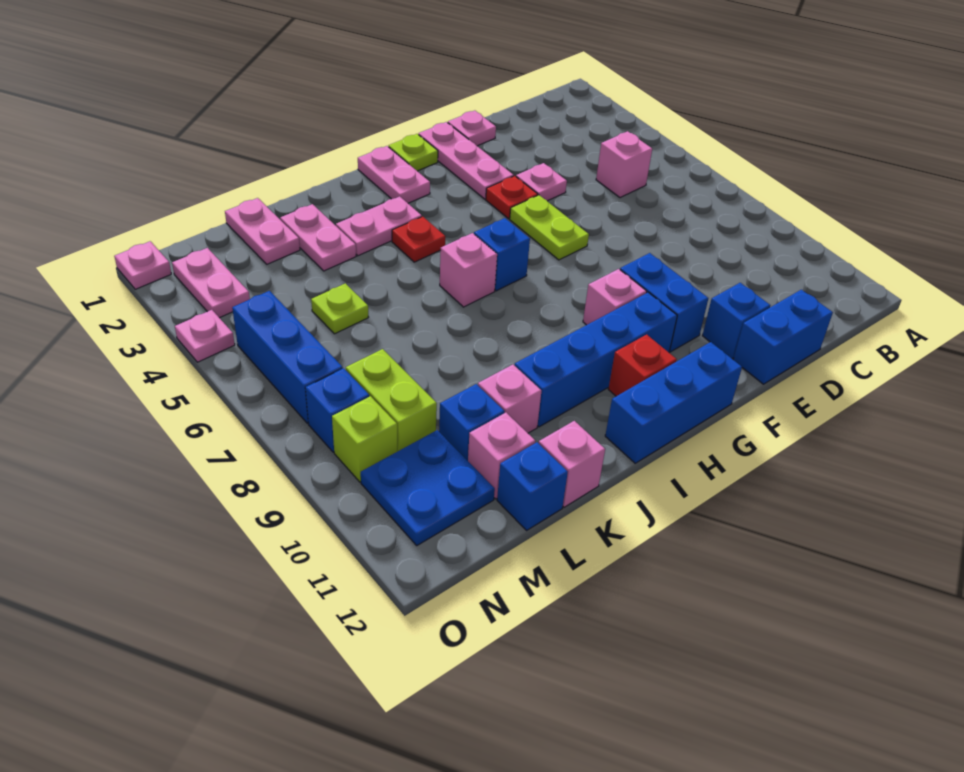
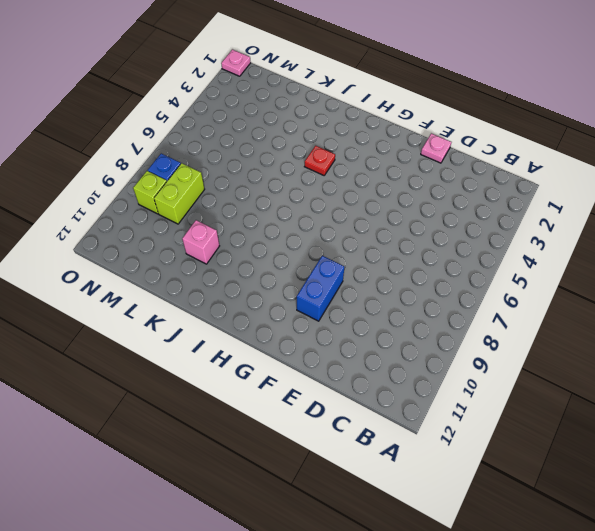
none -> pink 1x1 brick [596,131,652,198]
none -> blue 1x2 brick [733,290,833,384]
none -> pink 1x1 plate [516,163,567,201]
none -> blue 1x1 brick [702,283,770,359]

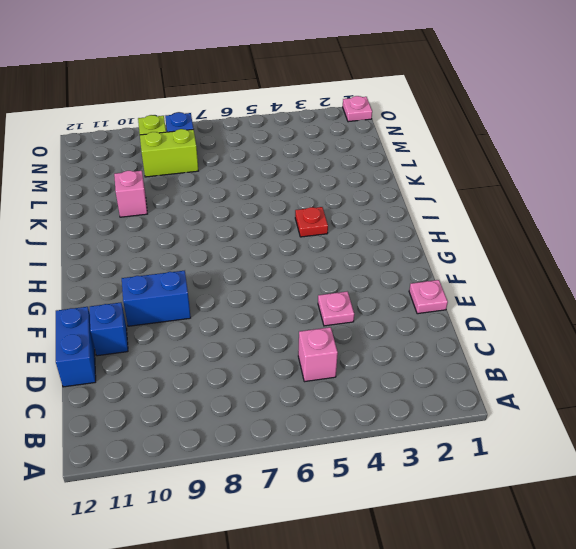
none -> pink 1x3 plate [419,122,514,199]
none -> red 1x1 plate [486,176,538,219]
none -> lime 1x2 plate [510,195,589,260]
none -> lime 1x1 plate [389,134,438,171]

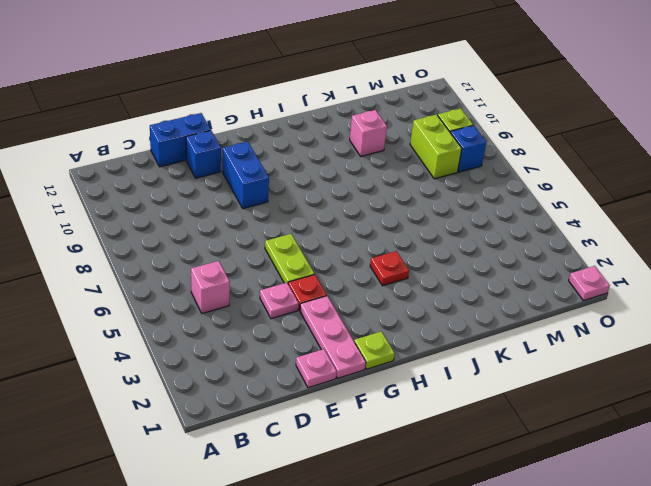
none -> pink 1x1 brick [583,269,647,325]
none -> blue 1x4 brick [515,292,677,427]
none -> blue 1x3 brick [605,342,742,463]
none -> pink 1x2 plate [358,146,430,203]

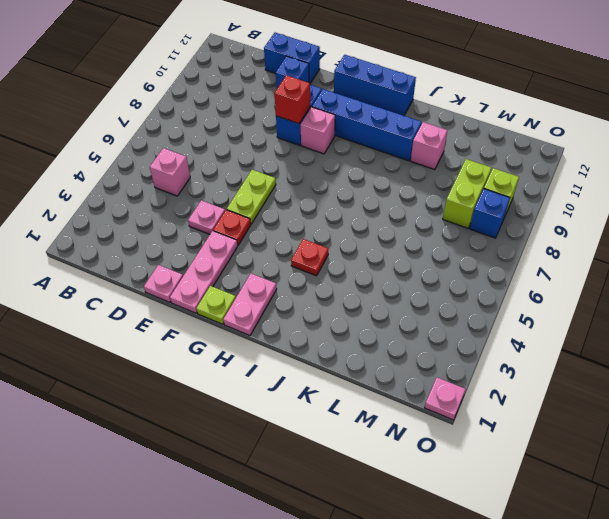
red 1x1 brick [275,75,310,124] -> red 1x1 brick moved to [608,335,677,396]
none -> blue 1x1 brick [474,218,530,291]
none -> pink 1x2 plate [336,196,422,256]
none -> pink 1x1 brick [440,233,497,307]
none -> pink 1x2 plate [280,204,356,271]

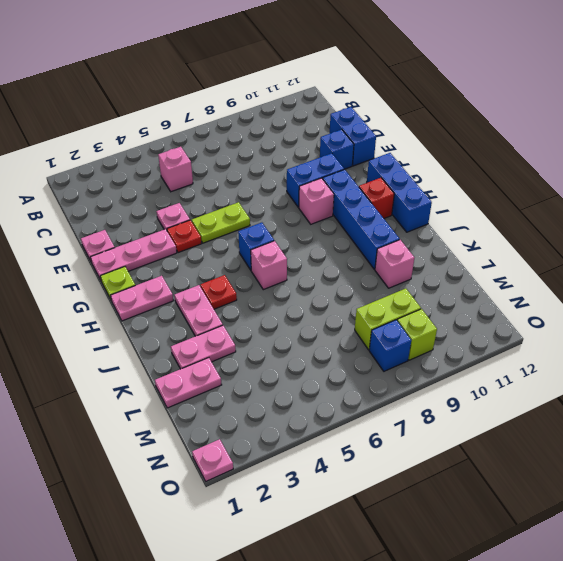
none -> pink 1x1 brick [539,421,605,507]
none -> lime 1x1 plate [311,283,369,334]
none -> blue 1x1 brick [439,384,505,461]
none -> pink 1x1 brick [468,413,535,499]

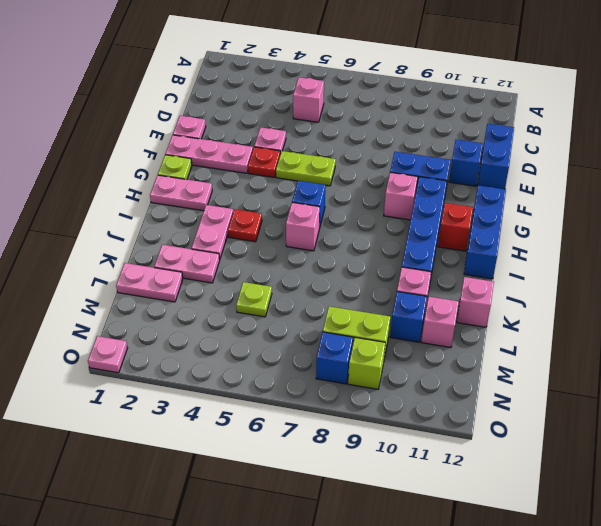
none -> blue 1x1 brick [497,442,568,530]
none -> blue 2x2 plate [361,430,495,545]
none -> pink 1x2 plate [172,248,250,318]
none -> blue 1x3 brick [232,291,343,423]

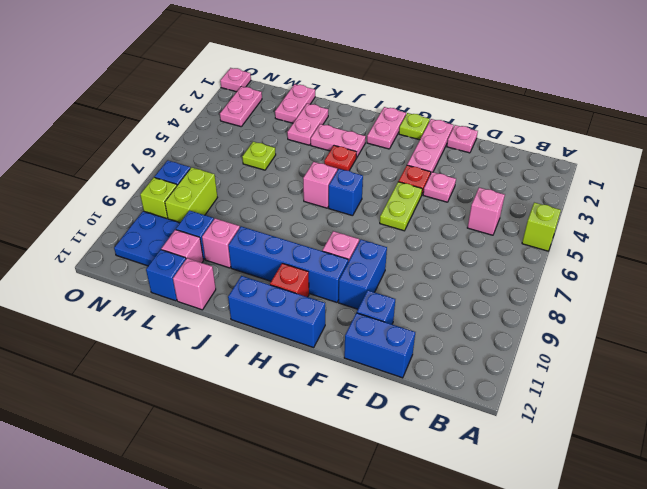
lime 1x1 brick [522,203,561,251] -> none
none -> blue 1x3 brick [232,291,343,423]
none -> pink 1x1 plate [175,310,235,362]

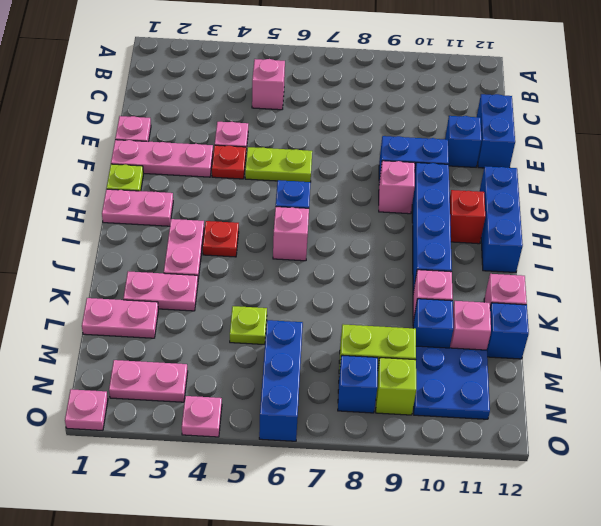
blue 1x3 brick [259,320,303,441] -> blue 1x3 brick turned to [232,291,343,423]

